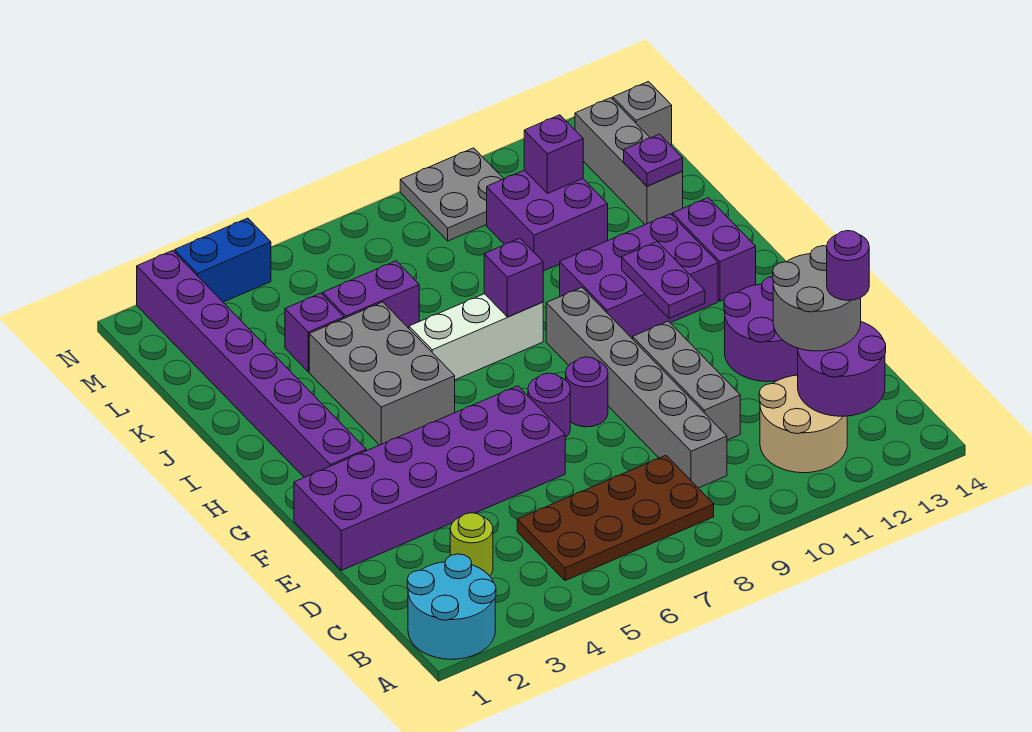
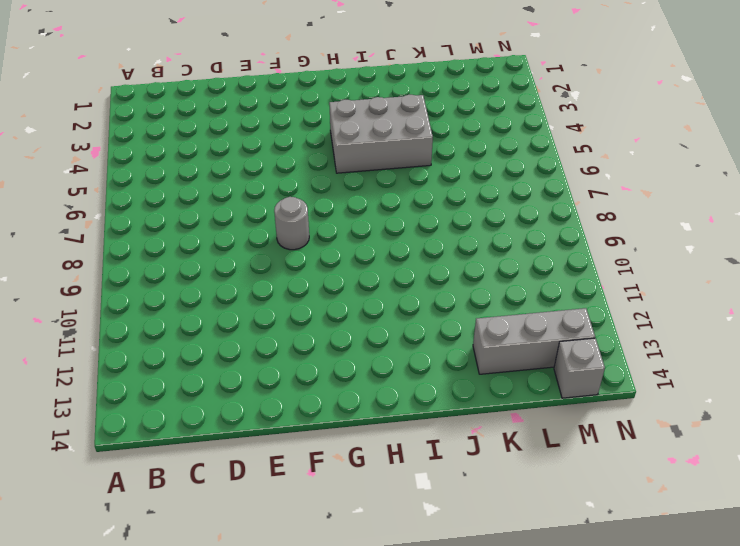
grey 1x1 round brick [274,197,309,250] -> purple 1x1 round brick [566,357,608,427]
none -> cyan 2x2 round brick [407,554,496,659]
none -> brown 2x4 plate [517,455,714,581]
none -> tan 2x2 round brick [759,375,847,473]

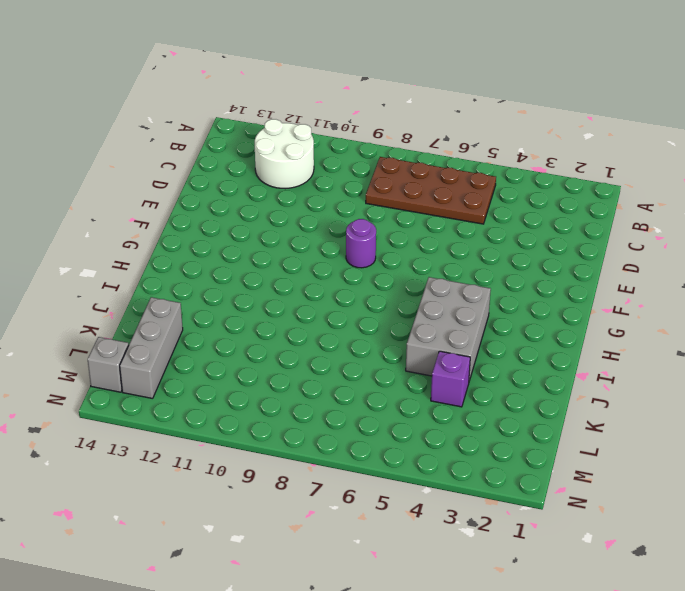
white 2x2 round brick [255,119,314,189] -> tan 2x2 round brick [759,375,847,473]
none -> cyan 2x2 round brick [407,554,496,659]
none -> lime 1x1 round brick [450,513,493,576]
none -> grey 1x6 brick [546,287,727,488]

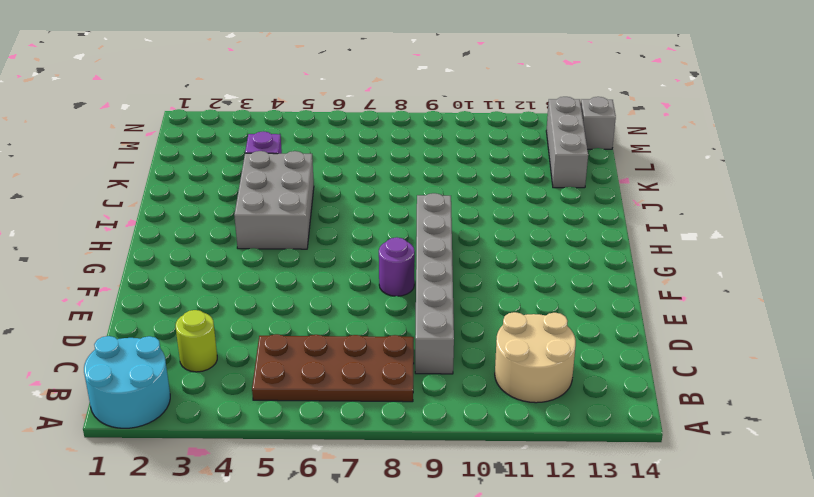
none -> grey 1x3 brick [633,321,740,440]
none -> purple 2x6 brick [294,386,565,570]
none -> purple 2x2 round brick [724,276,798,382]

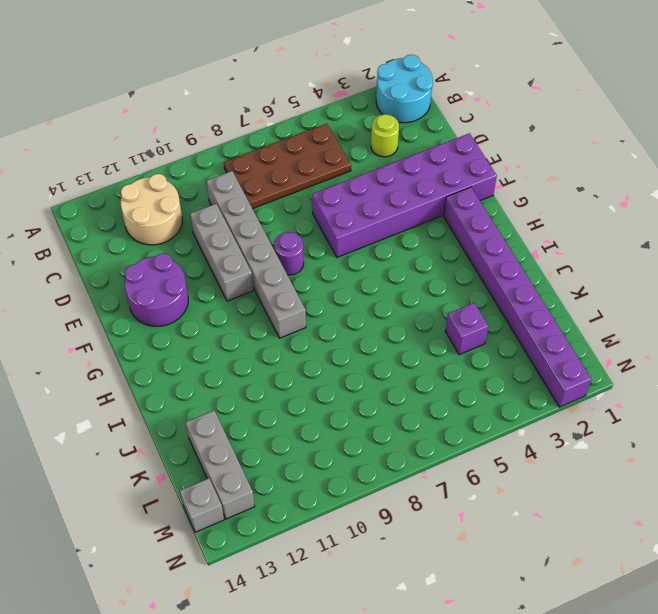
none -> purple 1x1 round brick [528,373,570,438]
none -> grey 2x3 brick [309,302,455,445]
none -> purple 2x3 brick [560,214,718,339]

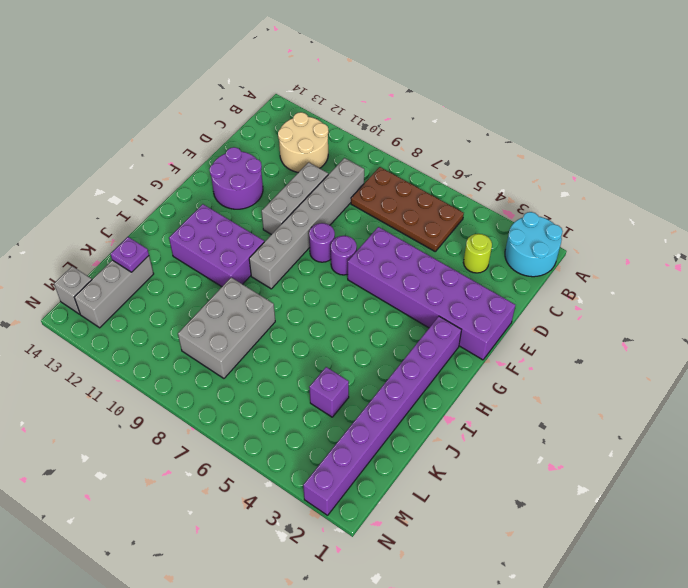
grey 2x3 brick [178,278,275,378] -> grey 2x3 brick moved to [309,302,455,445]
none -> purple 1x2 brick [672,198,756,301]
none -> white 1x3 brick [409,294,543,380]
none -> purple 1x2 brick [323,261,419,328]

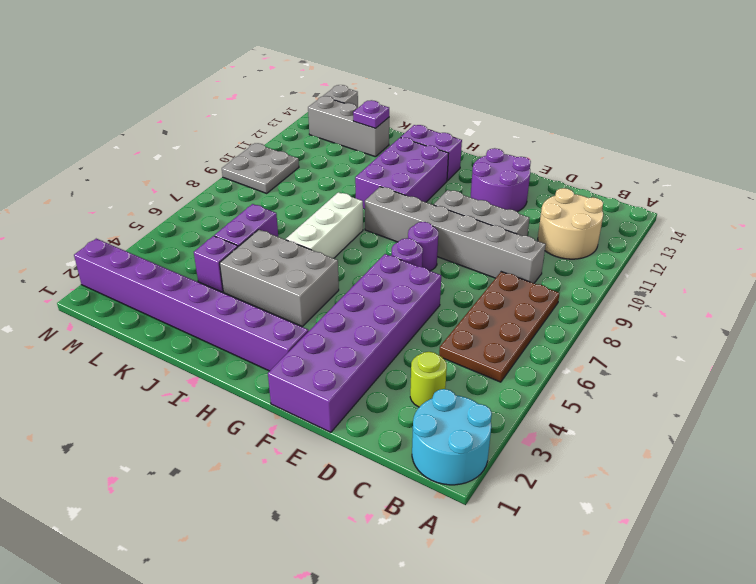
none -> purple 2x2 brick [487,170,608,271]
none -> blue 1x2 brick [174,218,271,302]
none -> purple 2x2 round brick [798,322,886,416]

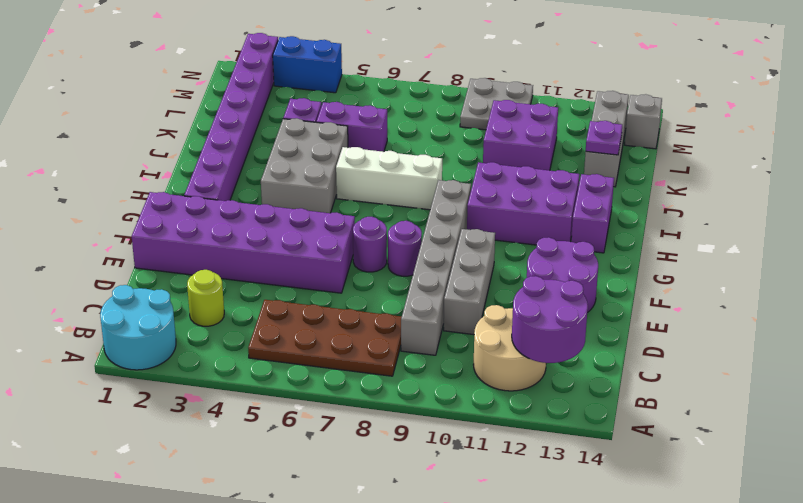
none -> purple 1x2 plate [622,242,705,318]
none -> purple 1x1 brick [484,238,543,317]
none -> purple 1x1 brick [524,115,583,193]

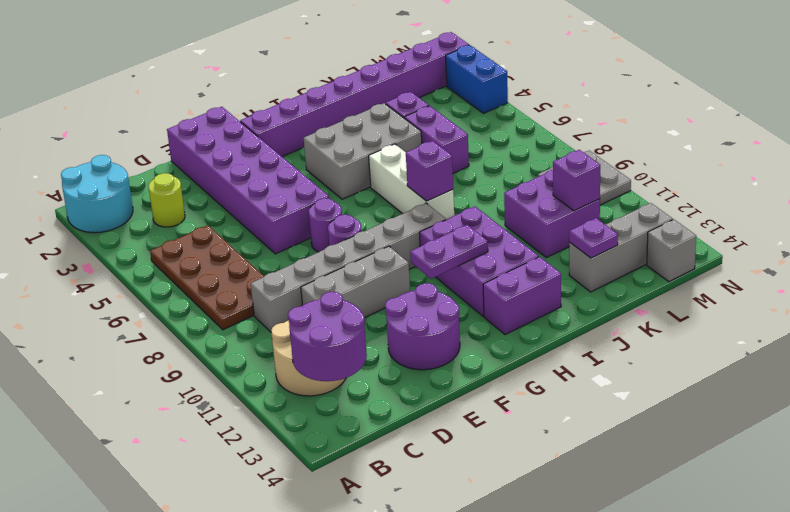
none -> grey 2x2 round brick [773,246,861,351]
none -> purple 1x1 round brick [827,231,869,300]

